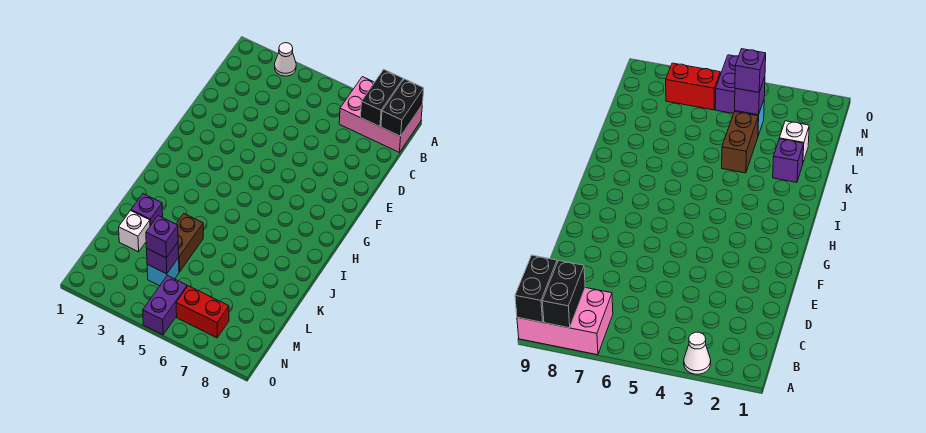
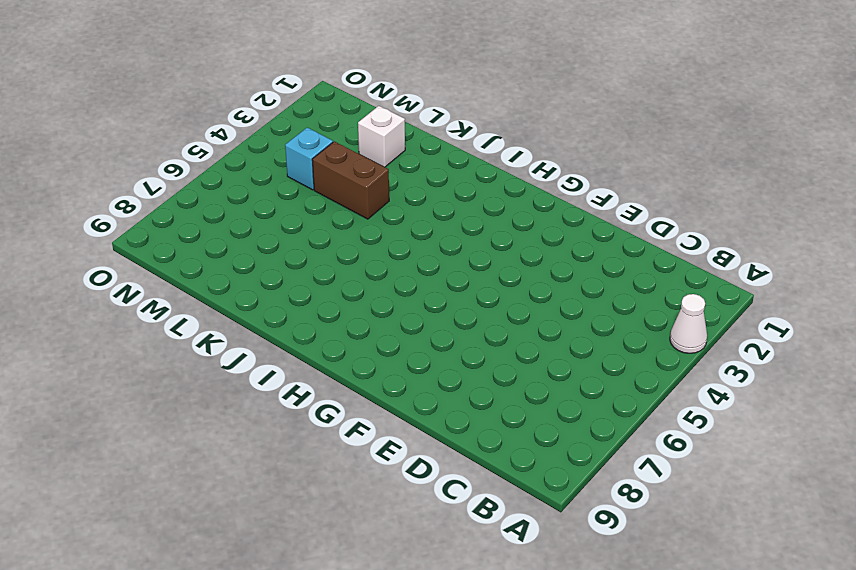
none -> pink 2x3 brick [339,77,422,152]
none -> purple 1x1 brick [131,194,163,226]
none -> purple 1x2 brick [143,276,187,335]

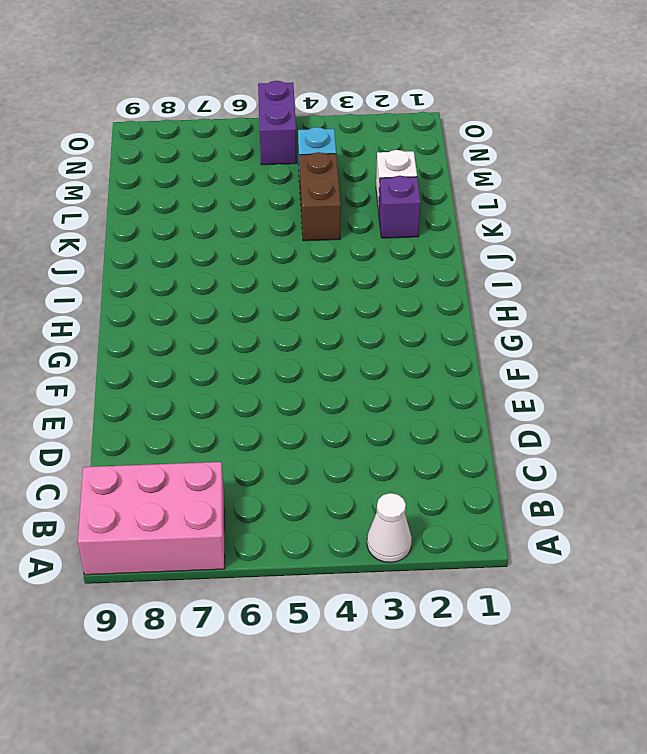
none -> red 1x2 brick [176,286,229,338]
none -> black 1x2 brick [361,70,403,127]
none -> black 1x2 brick [381,79,424,136]

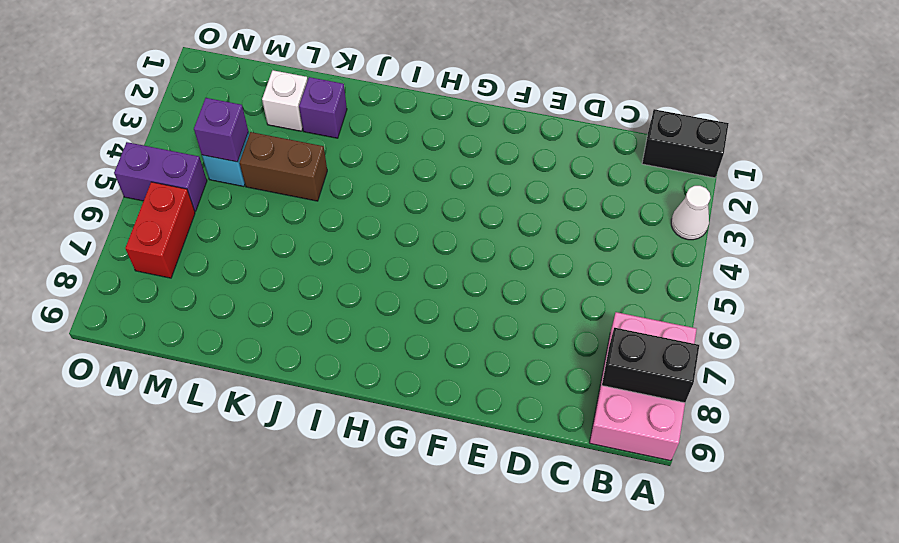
black 1x2 brick [642,109,729,178] -> black 1x2 brick moved to [381,79,424,136]
none -> purple 1x1 brick [146,216,178,258]

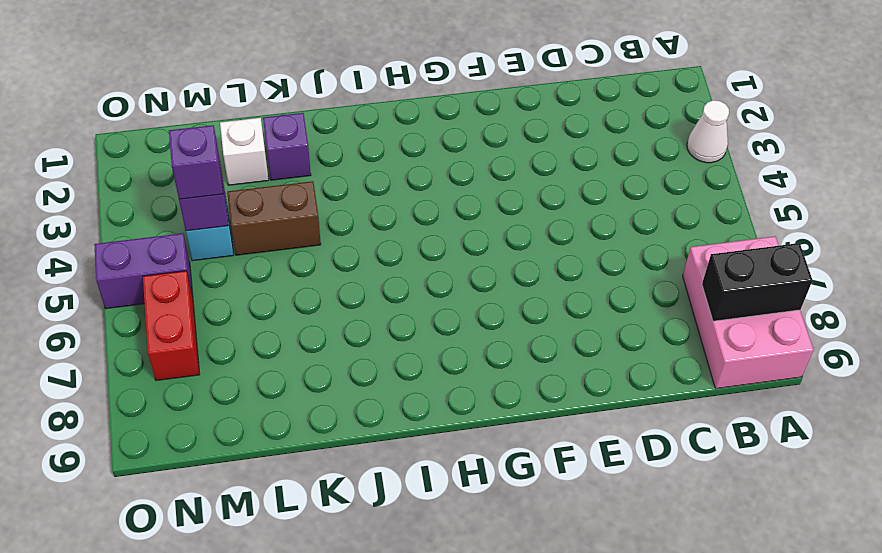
none -> black 1x2 brick [381,79,424,136]

